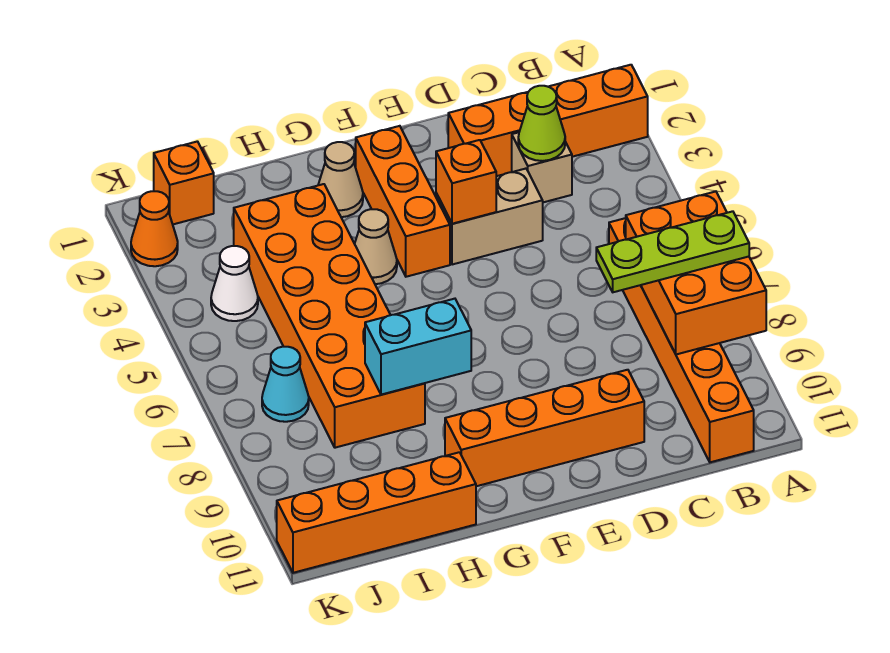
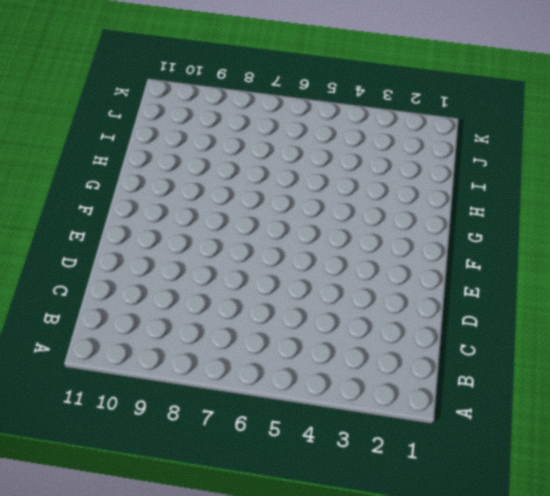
none -> orange 1x4 brick [448,65,648,176]
none -> orange 1x6 brick [609,218,754,462]
none -> tan 1x1 brick [512,132,572,202]

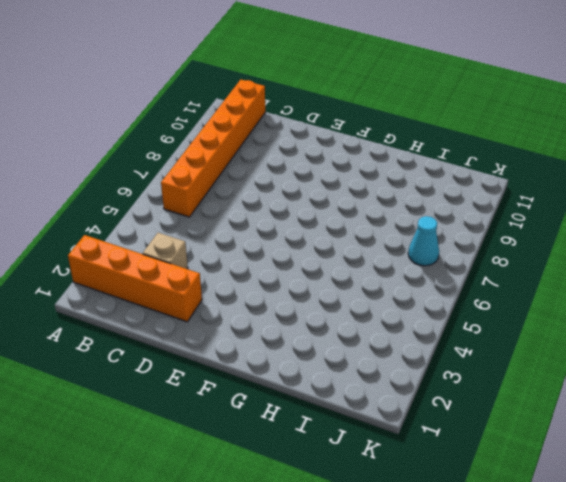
none -> tan 1x2 brick [436,169,543,265]
none -> orange 1x4 brick [445,370,644,486]
none -> orange 1x3 brick [356,126,450,277]

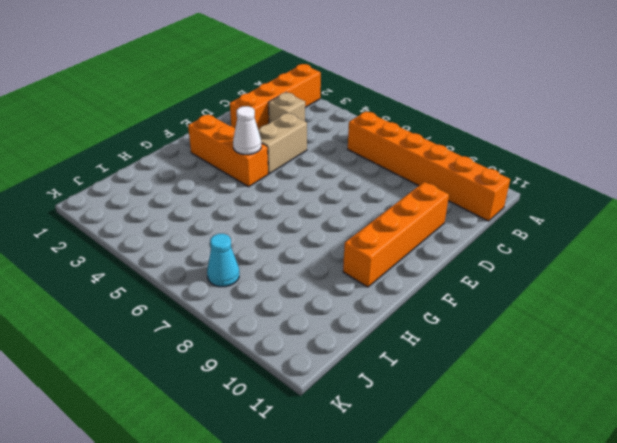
white 1x1 cone [233,106,261,155] -> white 1x1 cone moved to [211,246,258,321]
none -> tan 1x1 cone [318,142,363,217]
none -> tan 1x1 cone [355,209,397,284]
none -> orange 2x6 brick [234,184,425,448]

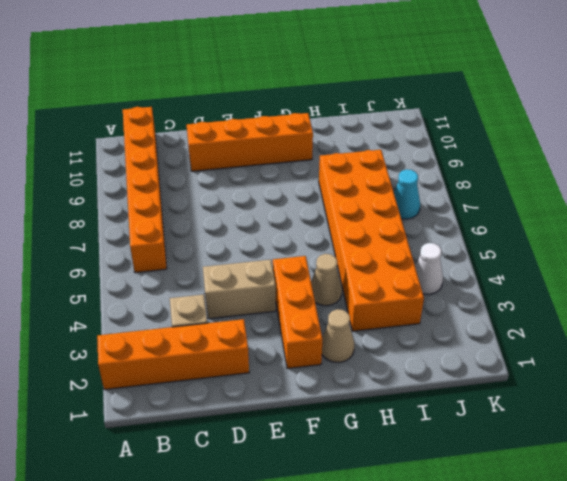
none -> orange 1x4 brick [277,452,476,573]
none -> orange 1x1 brick [154,141,214,224]
none -> orange 1x1 cone [131,191,178,266]

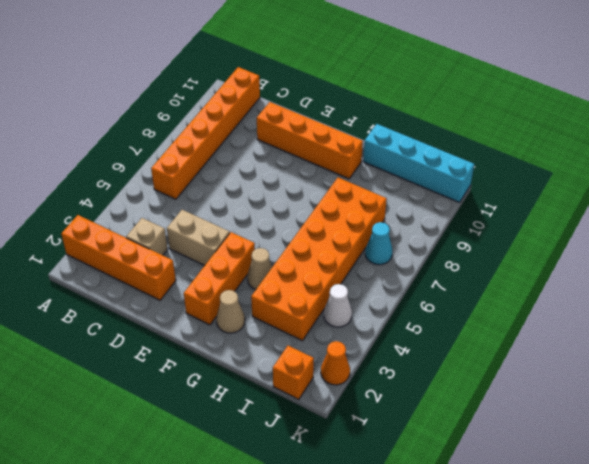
cyan 1x4 brick [363,124,474,202] -> orange 1x4 brick [277,452,476,573]
none -> orange 2x3 brick [626,191,766,354]
none -> lime 1x1 cone [518,86,565,161]
none -> orange 1x1 brick [436,140,496,224]

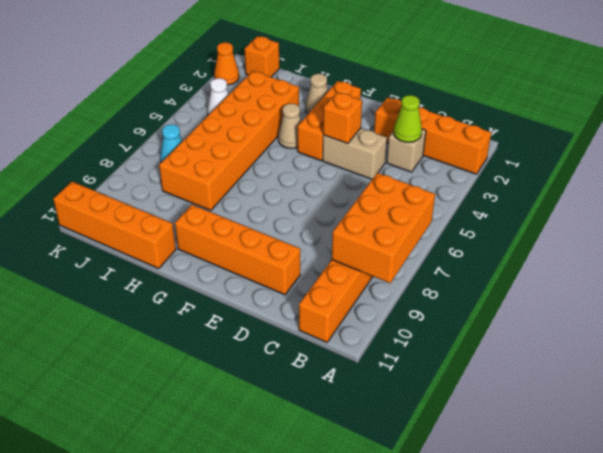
none -> cyan 1x2 brick [365,299,471,395]
none -> lime 1x3 plate [596,211,749,292]

